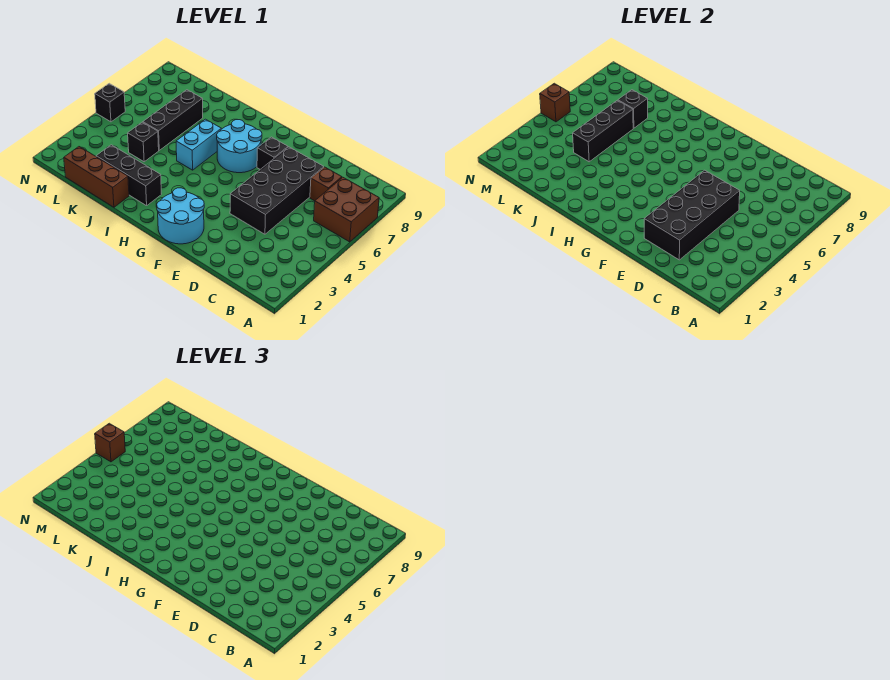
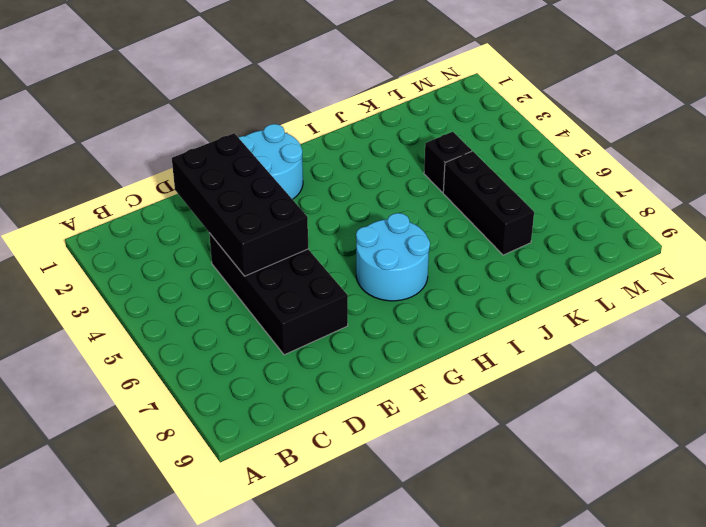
none -> brown 2x2 brick [314,177,379,242]
none -> brown 1x1 brick [310,167,342,201]
none -> black 1x1 brick [257,137,288,169]

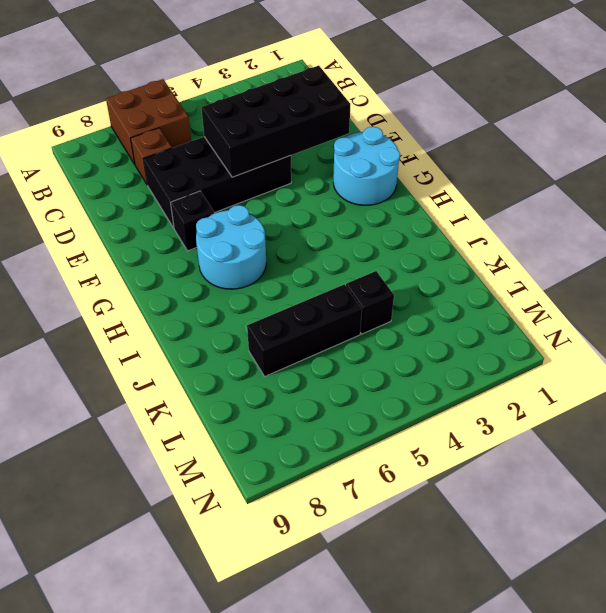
none -> black 1x3 brick [96,145,161,206]
none -> cyan 1x2 brick [176,119,221,170]
none -> brown 1x3 brick [64,147,129,207]

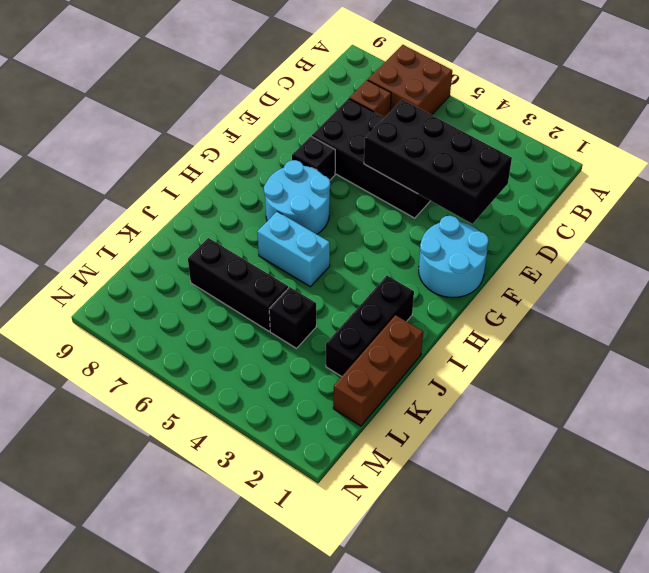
none -> black 1x1 brick [95,83,125,122]
none -> black 1x3 brick [573,100,633,162]
none -> black 1x1 brick [618,90,648,128]

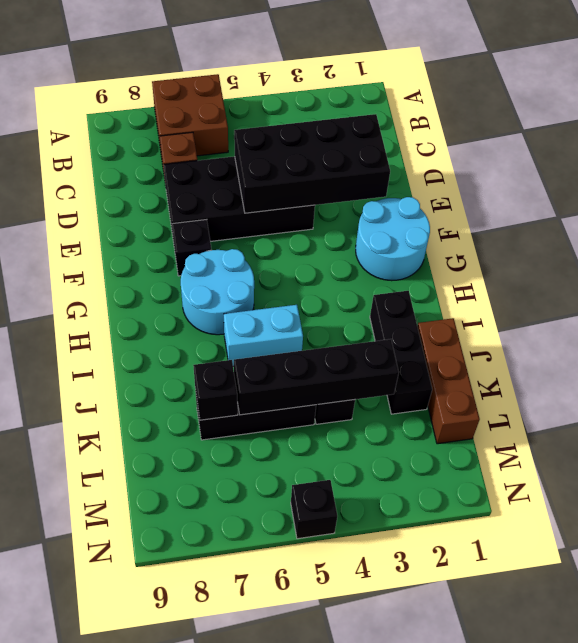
black 1x4 brick [234,339,399,415] -> black 1x3 brick [573,100,633,162]
none -> brown 1x1 brick [540,83,570,122]
none -> brown 1x1 brick [95,423,125,462]

